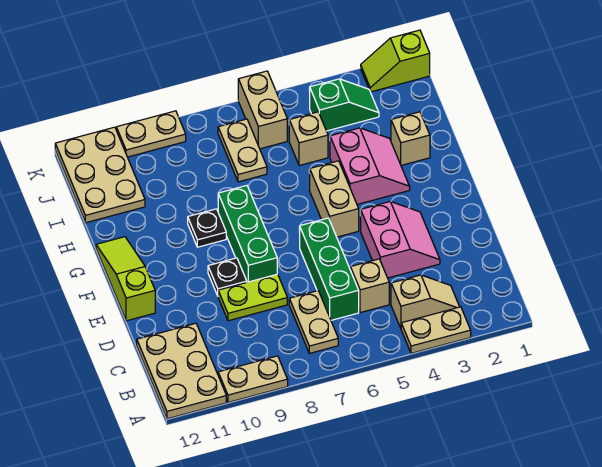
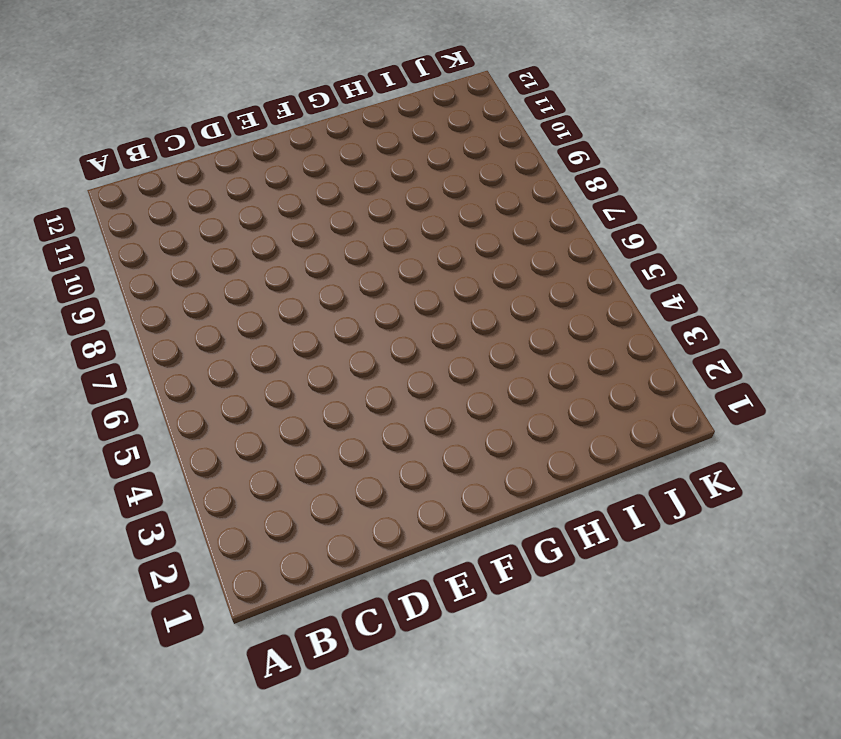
none -> tan 1x2 plate [401,307,471,353]
none -> tan 1x2 plate [218,356,288,402]
none -> tan 2x3 plate [137,323,226,419]

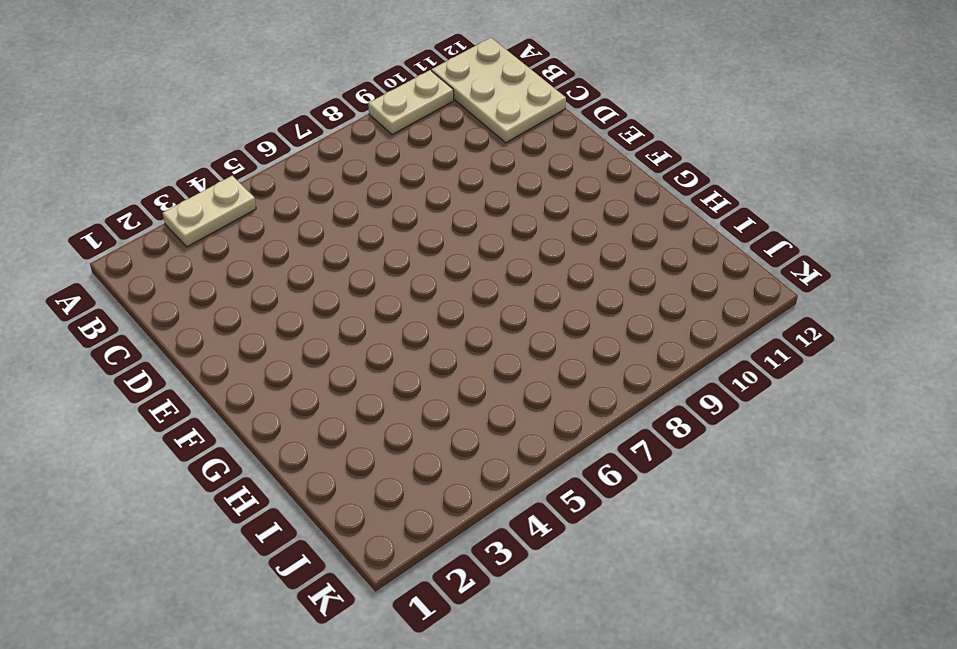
none -> tan 1x2 slope [391,275,459,328]
none -> tan 1x2 plate [289,291,338,353]
none -> tan 1x1 brick [350,259,389,313]

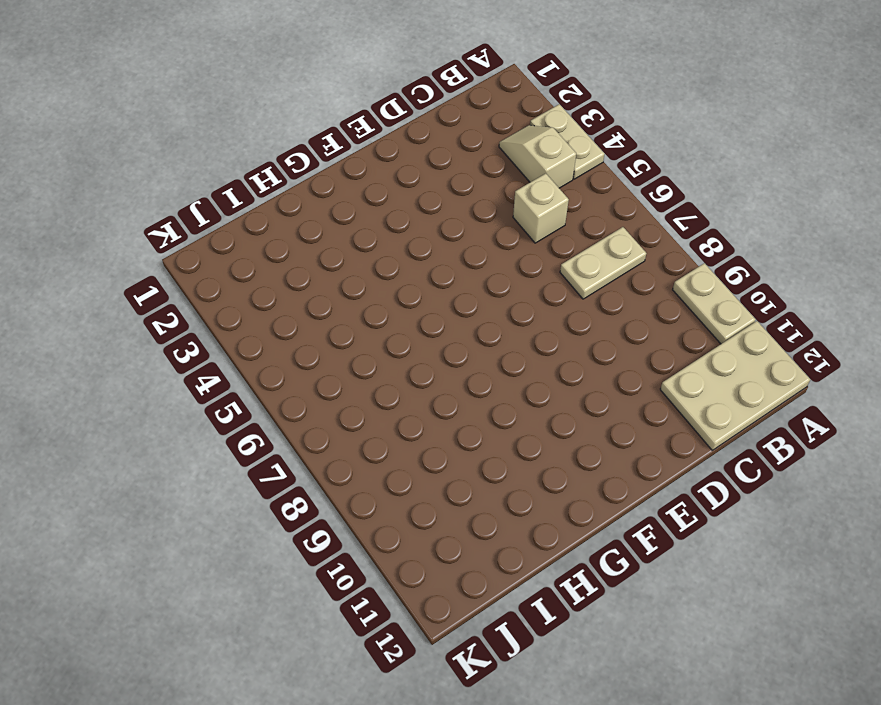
none -> green 1x3 brick [300,218,359,320]
none -> pink 2x2 slope [361,202,440,278]
none -> lime 1x2 plate [218,274,287,321]

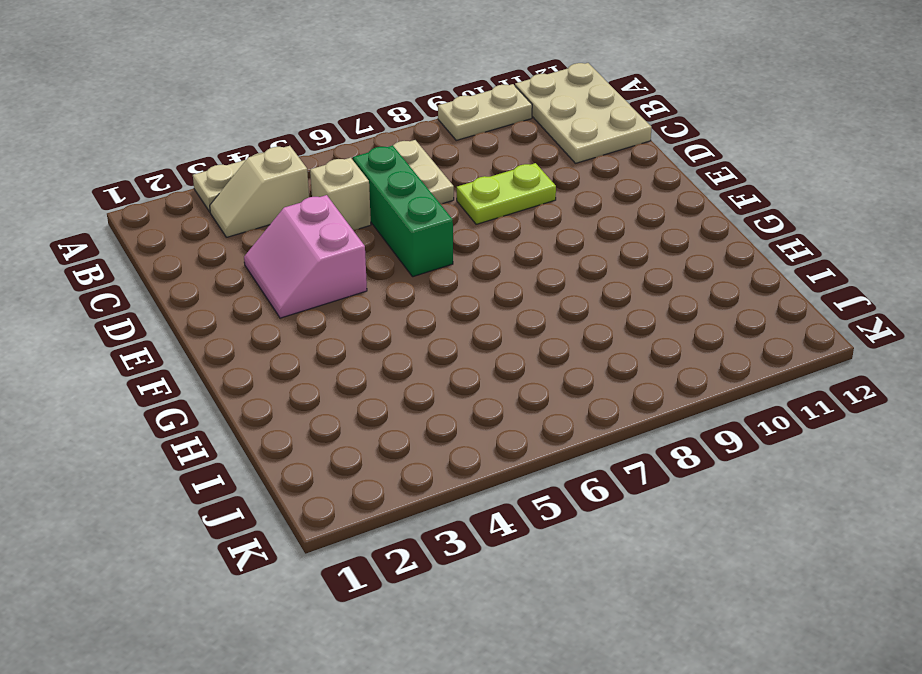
none -> green 1x3 brick [218,185,277,282]
none -> black 1x1 plate [208,258,247,296]
none -> lime 1x3 slope [96,237,155,321]

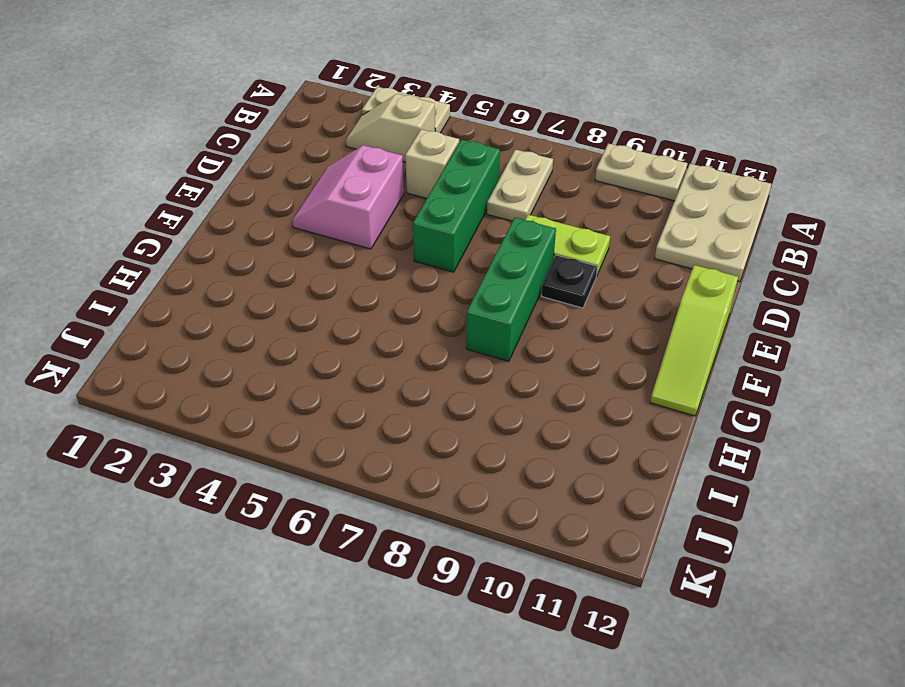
none -> tan 1x2 brick [309,161,359,237]
none -> pink 2x2 slope [330,128,410,204]
none -> black 1x1 plate [188,209,226,247]

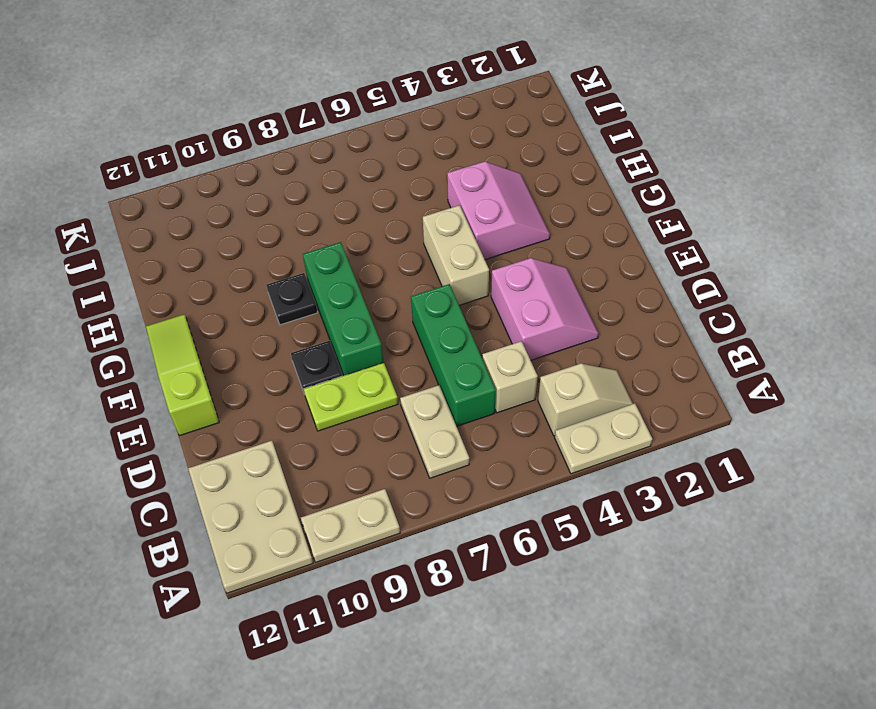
none -> tan 1x1 brick [391,112,430,165]
none -> tan 1x1 brick [289,112,328,166]
none -> tan 1x2 plate [218,119,267,182]

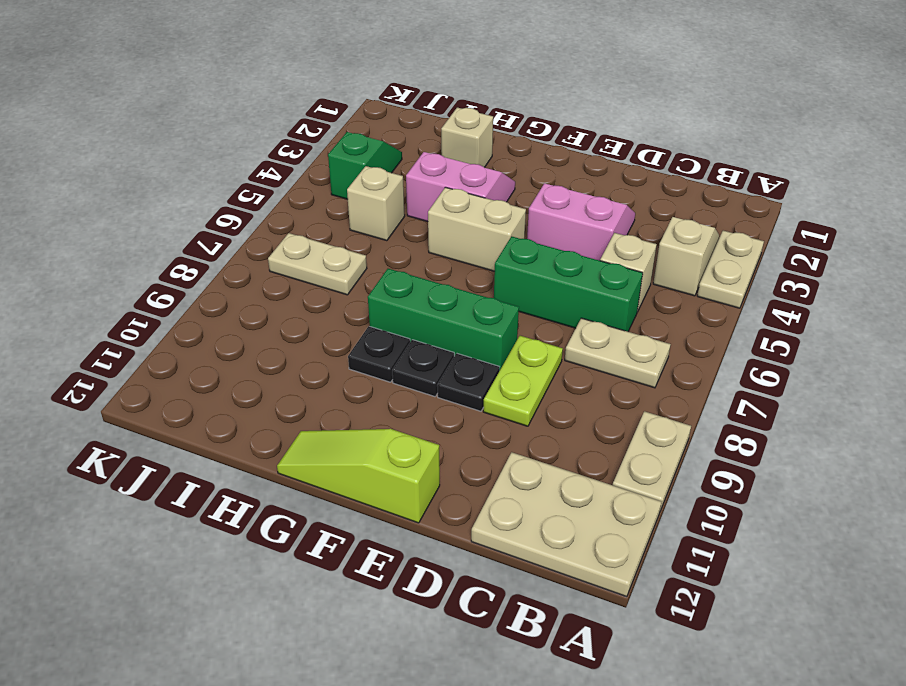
black 1x1 plate [392,340,454,397] -> none
none -> tan 2x3 plate [55,127,145,223]
none -> tan 1x2 brick [238,71,287,149]
none -> lime 1x2 slope [361,30,430,92]

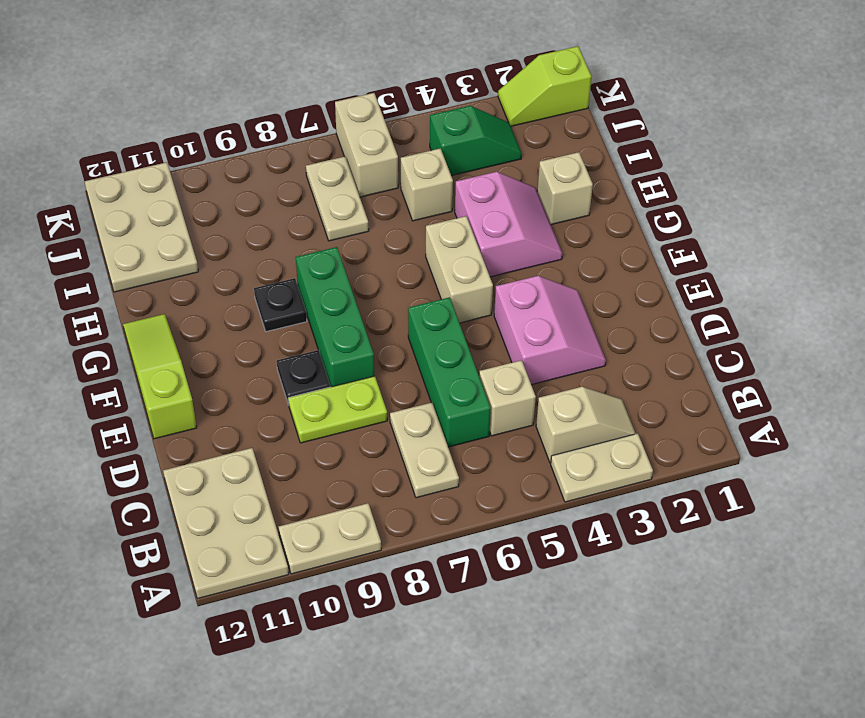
none -> tan 1x2 plate [116,111,186,157]

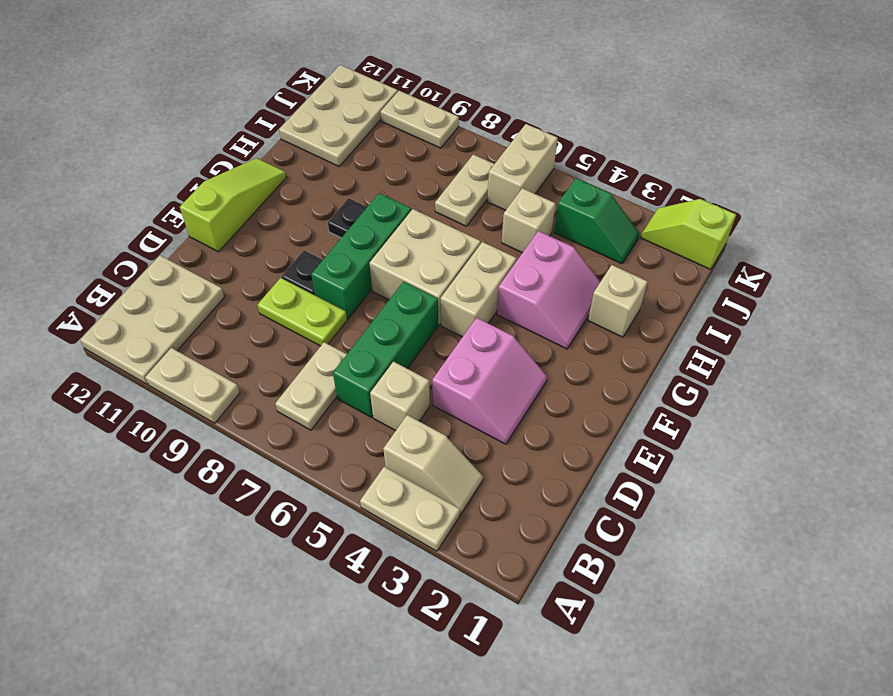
tan 2x2 brick [370,209,481,325] -> none

